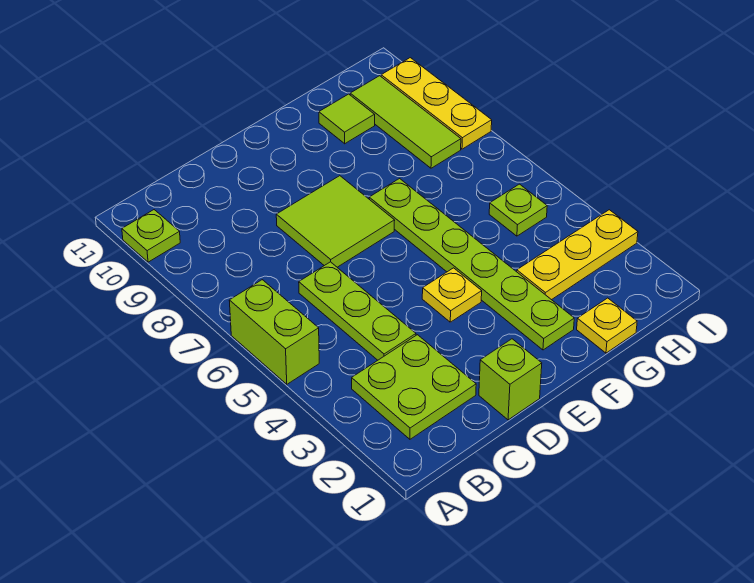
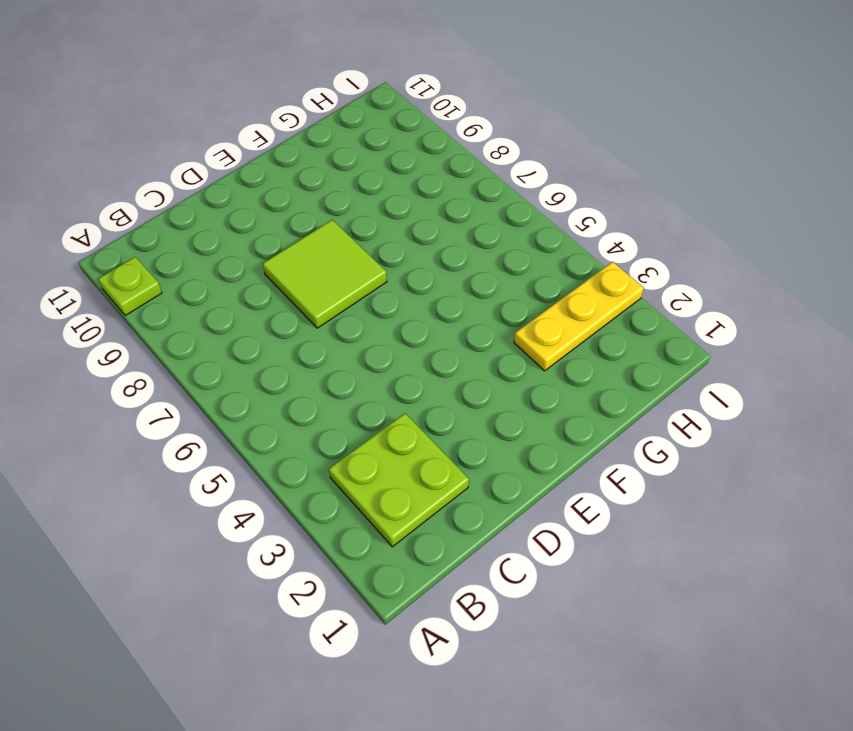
none -> lime 1x2 brick [229,280,319,384]
none -> lime 1x3 plate [299,262,416,360]
none -> lime 1x1 brick [479,339,542,420]

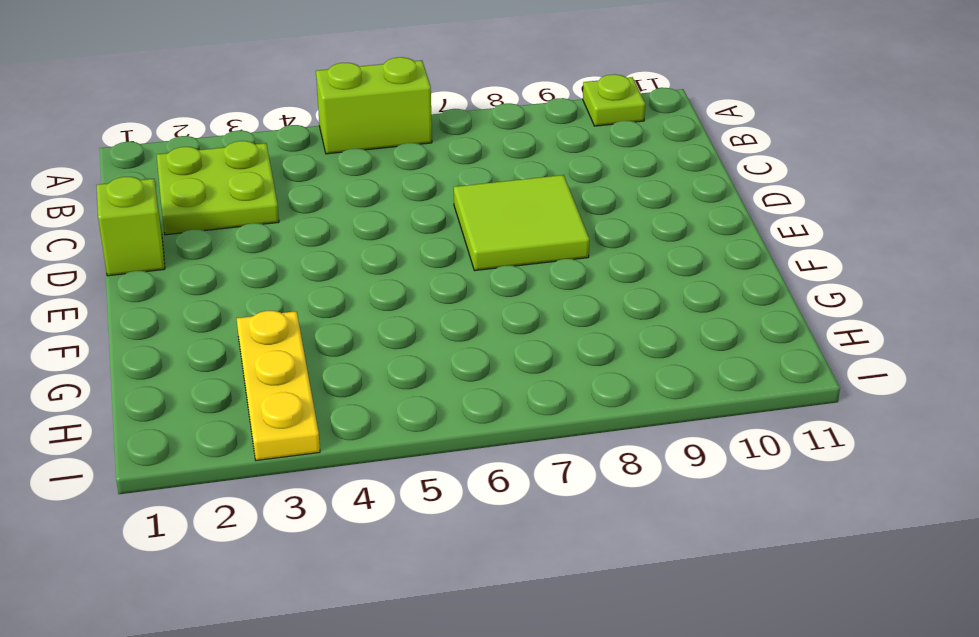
none -> lime 1x3 plate [299,262,416,360]
none -> yellow 1x1 plate [422,268,482,322]
none -> lime 1x6 plate [369,179,574,350]

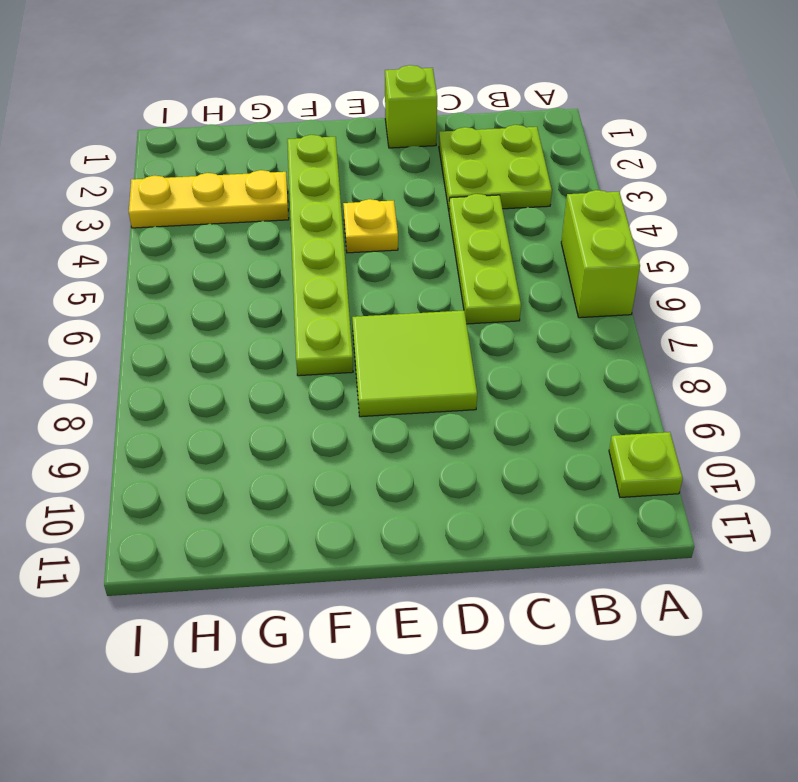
none -> yellow 1x1 plate [577,298,637,353]
none -> lime 1x1 tile [319,94,375,144]
none -> lime 1x1 plate [489,184,547,236]

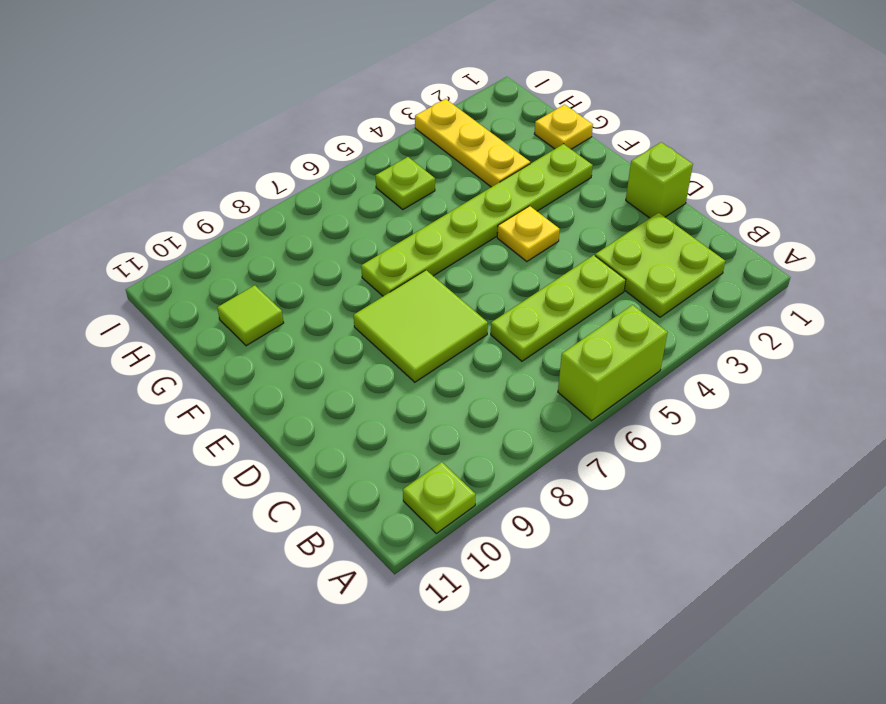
none -> lime 1x3 tile [350,76,461,168]
none -> yellow 1x3 plate [381,58,492,149]

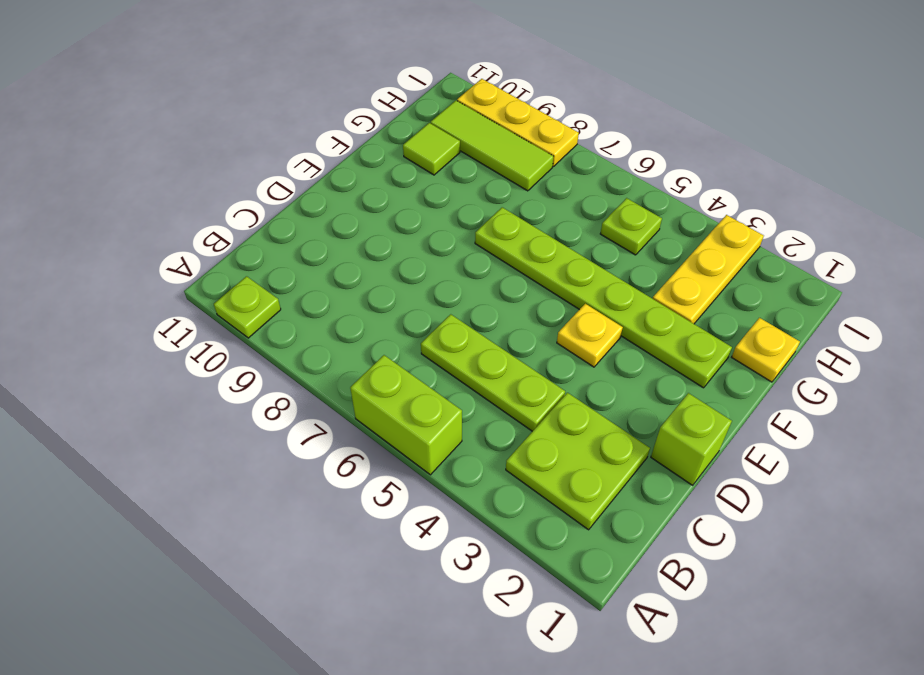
none -> lime 2x2 tile [276,176,395,267]

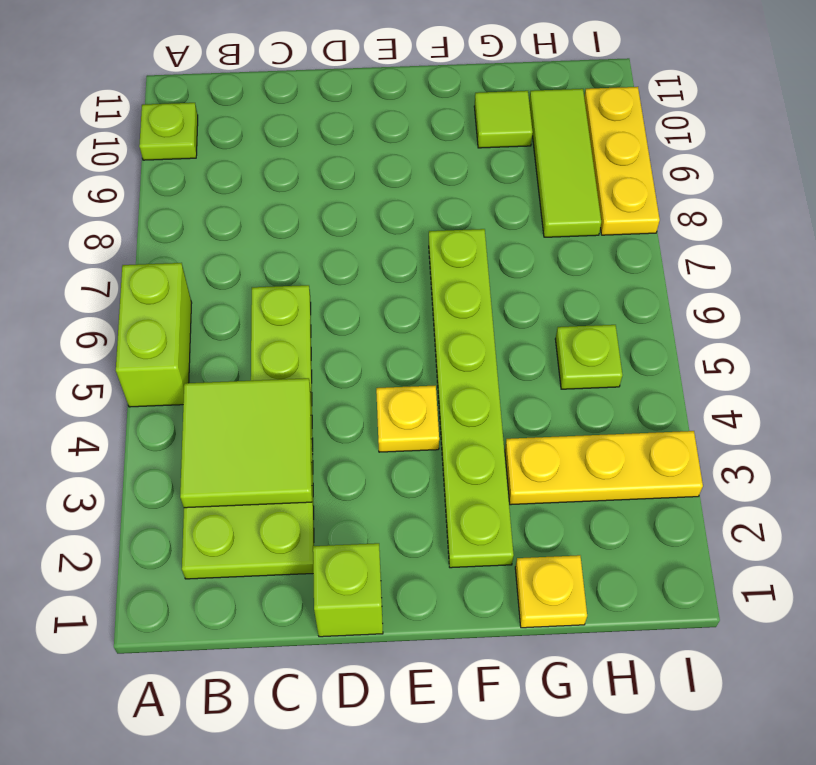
lime 2x2 tile [180,378,312,508] -> lime 2x2 tile moved to [276,176,395,267]

